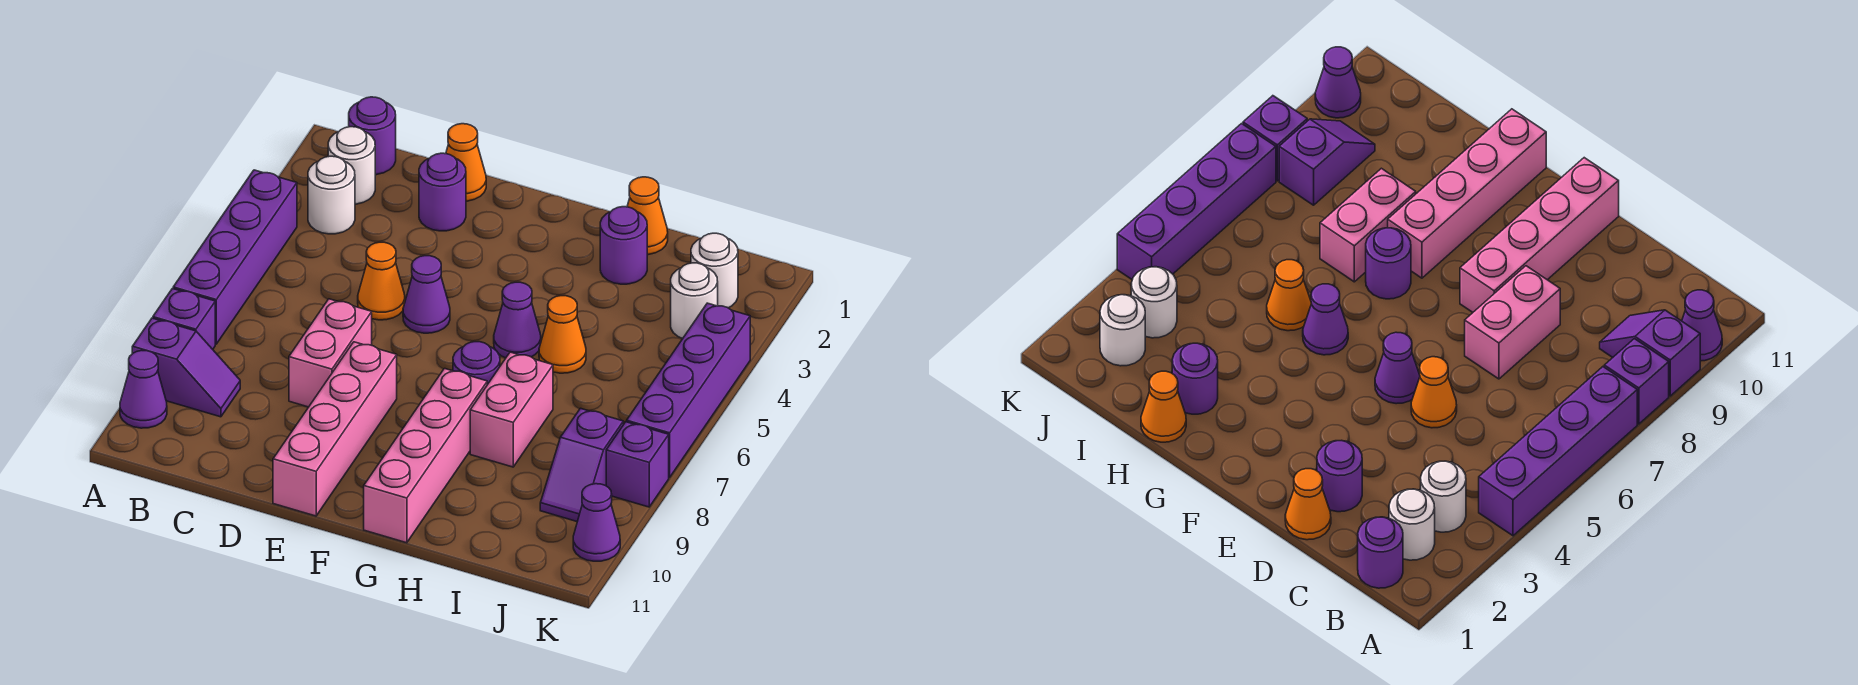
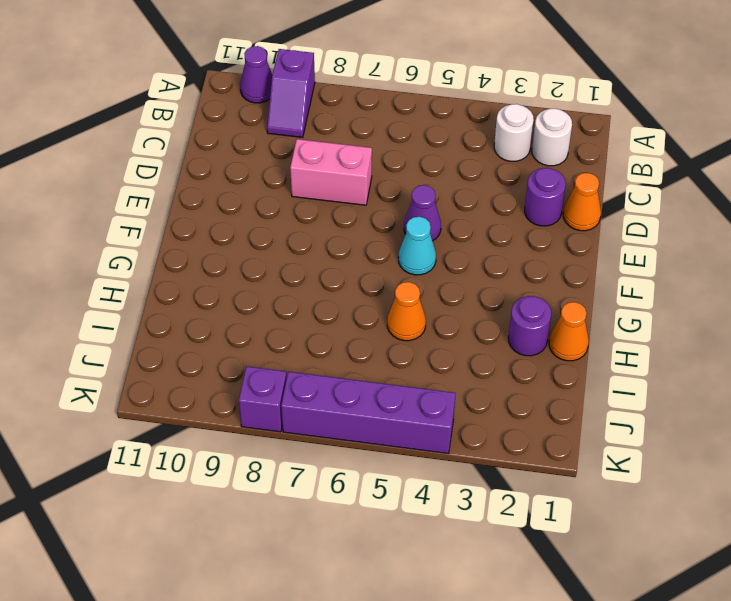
cyan 1x1 cone [398,217,436,275] -> none
none -> purple 1x4 brick [173,170,297,344]
none -> purple 1x1 brick [153,289,215,349]
none -> purple 1x1 round brick [349,97,396,175]

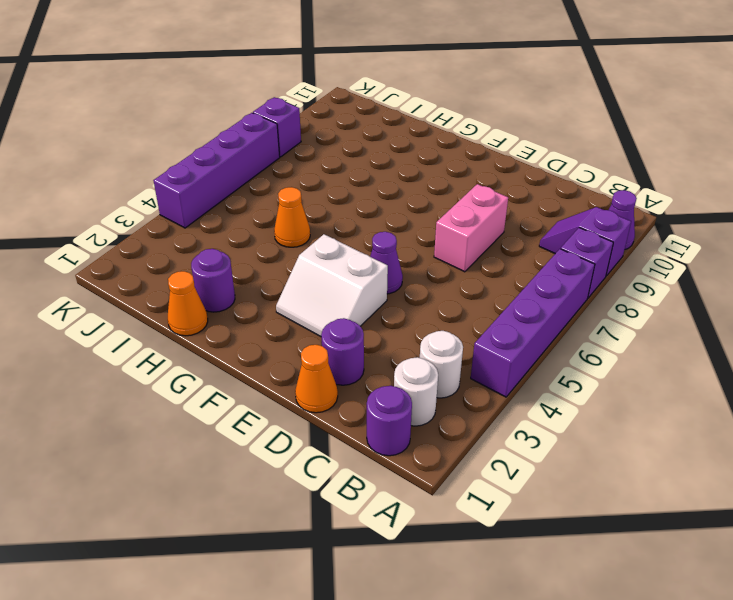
white 2x2 slope [276,234,388,336] -> none
none -> orange 1x1 cone [358,242,405,320]
none -> pink 1x4 brick [273,342,397,516]
none -> purple 1x1 cone [494,282,541,358]

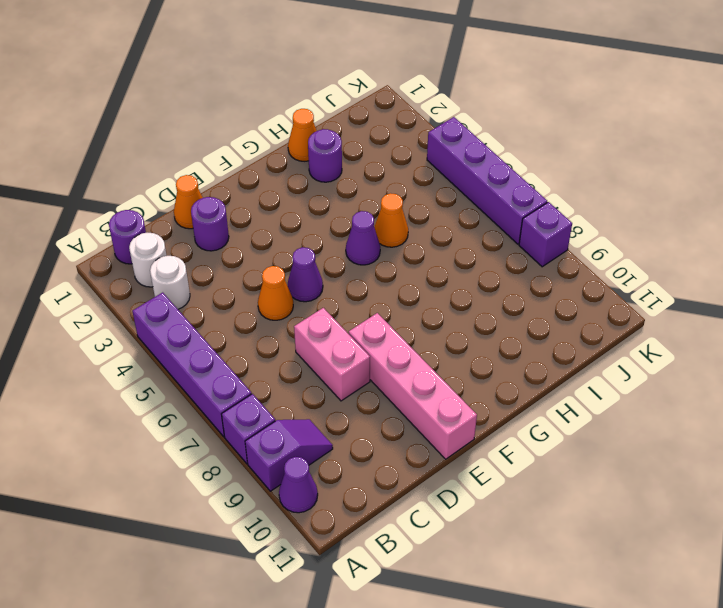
none -> purple 1x1 round brick [453,342,500,385]
none -> pink 1x4 brick [364,369,487,543]
none -> pink 1x2 brick [470,352,553,467]

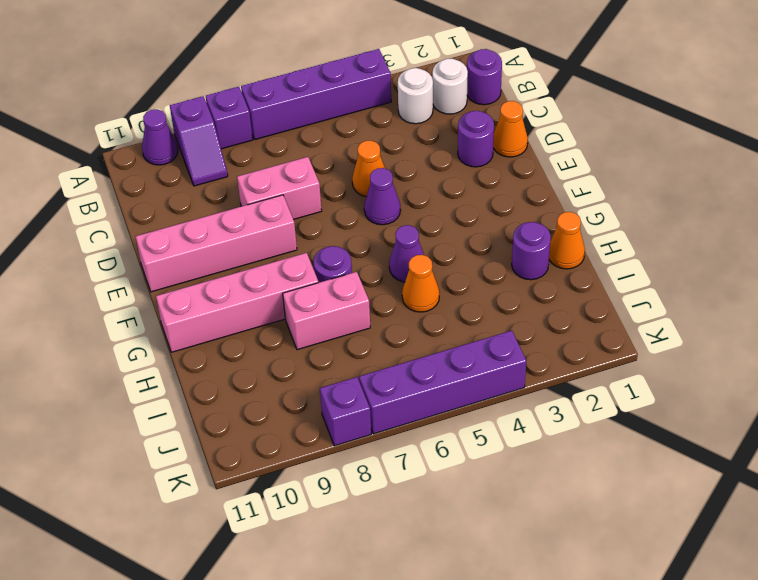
none -> white 1x1 round brick [691,233,738,308]
none -> white 1x1 round brick [671,263,718,339]
none -> purple 1x2 slope [540,408,623,522]

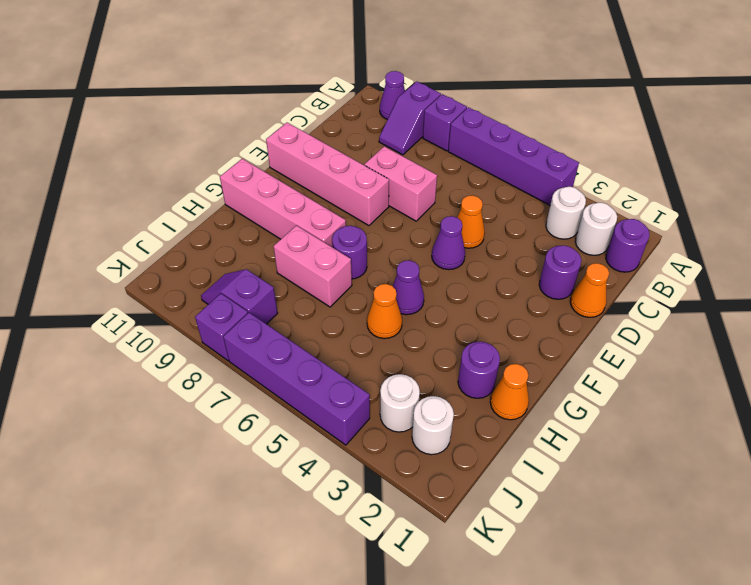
none -> purple 1x1 cone [573,484,620,561]

